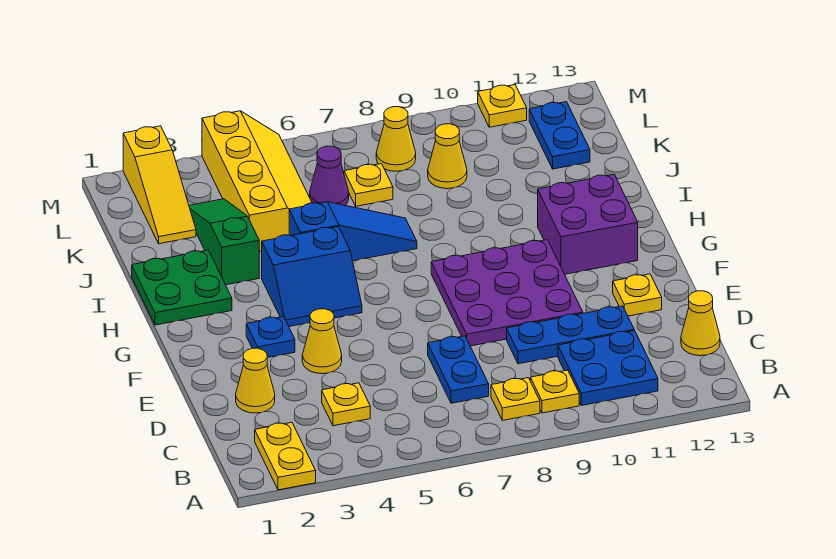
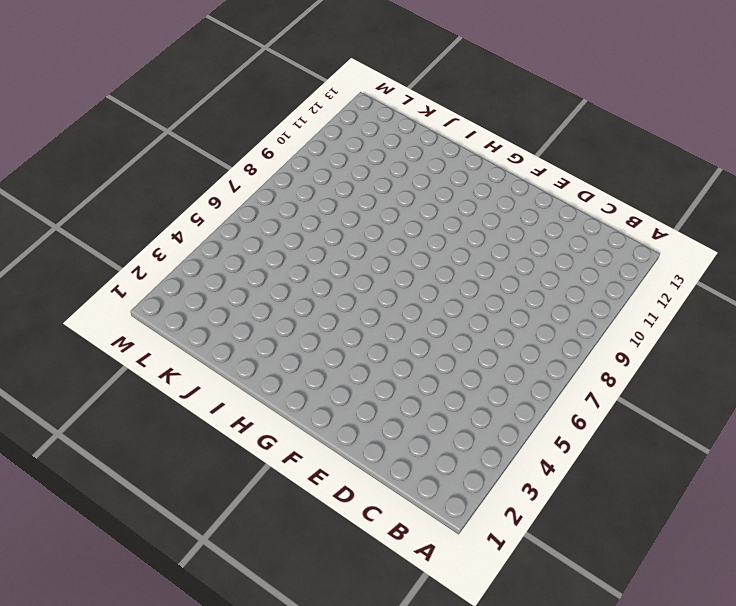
none -> yellow 1x2 plate [255,422,316,490]
none -> yellow 1x1 plate [491,378,540,420]
none -> yellow 1x1 plate [530,370,579,413]

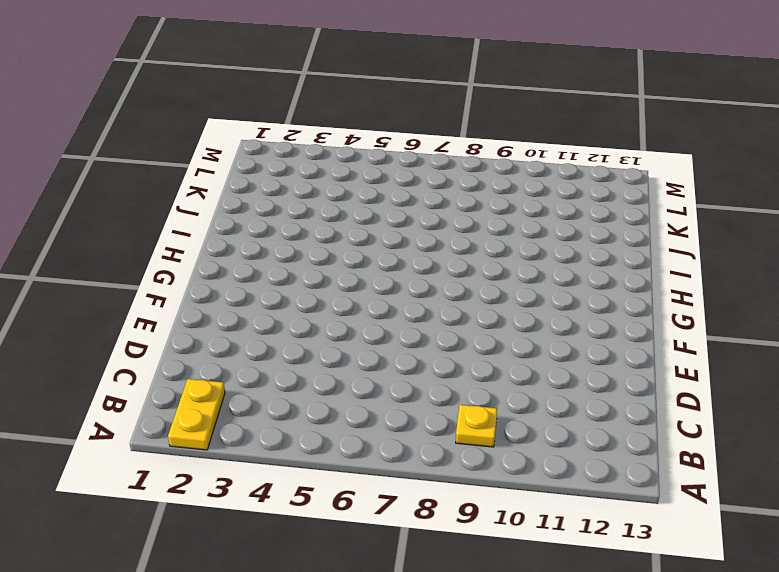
none -> yellow 1x1 plate [491,378,540,420]
none -> blue 2x2 plate [558,331,658,406]
none -> yellow 1x1 plate [322,383,370,426]

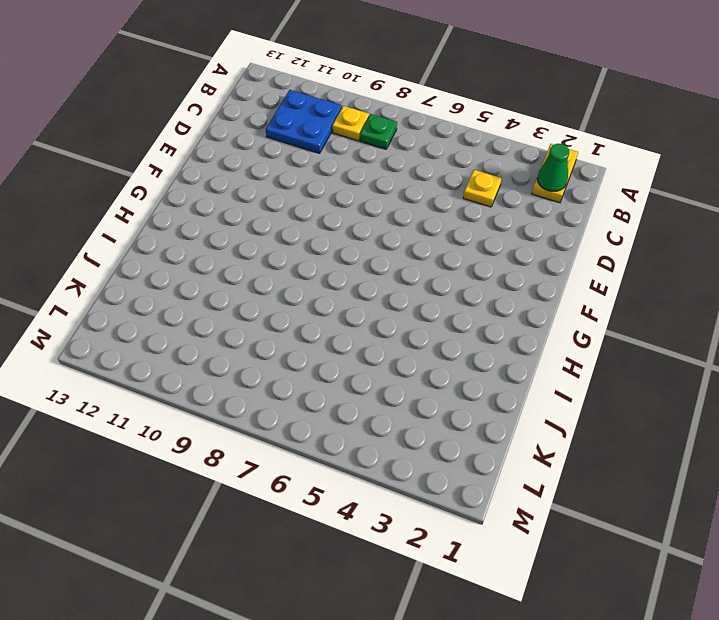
green 1x1 cone [537,144,569,191] -> none
green 1x1 plate [360,114,397,149] -> yellow 1x1 plate [491,378,540,420]
none -> blue 1x2 plate [428,336,489,403]
none -> yellow 1x1 cone [681,291,720,356]
none -> yellow 1x1 cone [236,348,275,413]

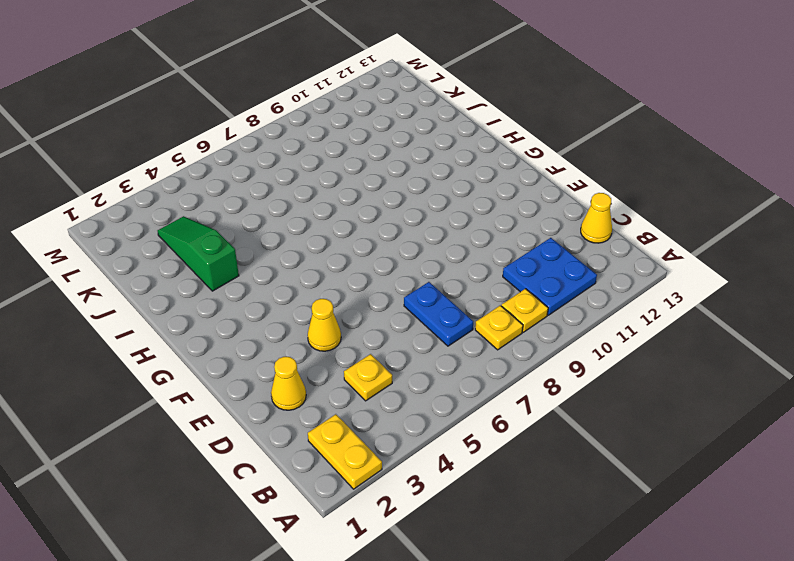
none -> blue 1x3 plate [507,306,634,364]
none -> purple 3x3 plate [431,240,583,346]
none -> yellow 1x1 plate [613,274,662,316]

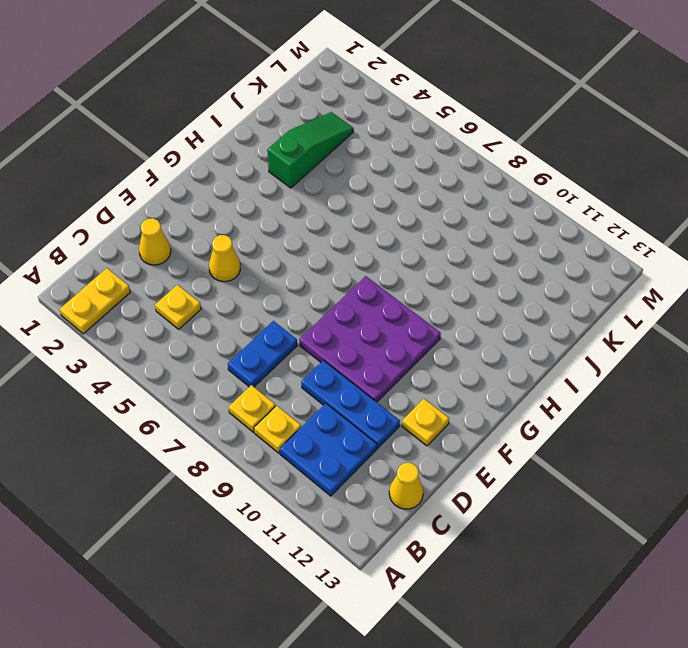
none -> blue 1x1 plate [246,317,295,358]
none -> blue 2x2 slope [262,227,362,327]
none -> purple 2x2 brick [538,175,638,274]

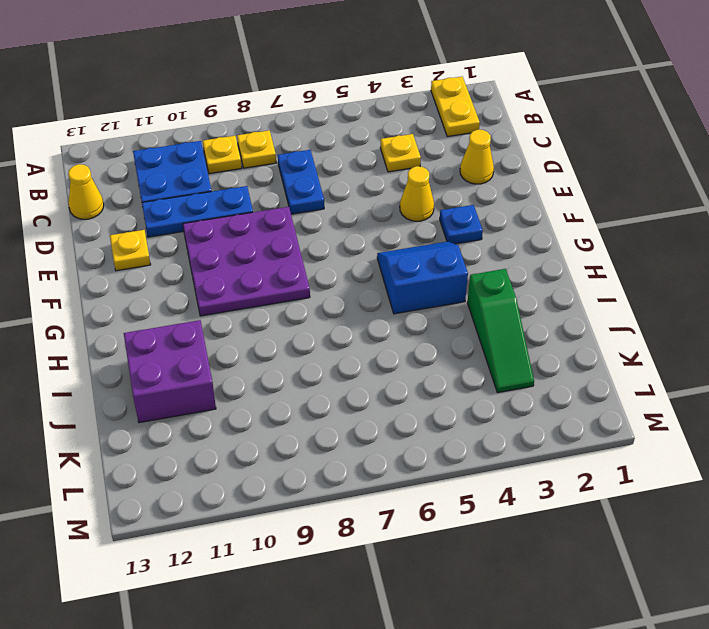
purple 2x2 brick [124,320,216,423] -> purple 2x2 brick moved to [538,175,638,274]
none -> green 2x2 plate [132,250,232,325]
none -> blue 1x3 slope [289,202,417,261]
none -> yellow 2x4 slope [202,111,312,252]

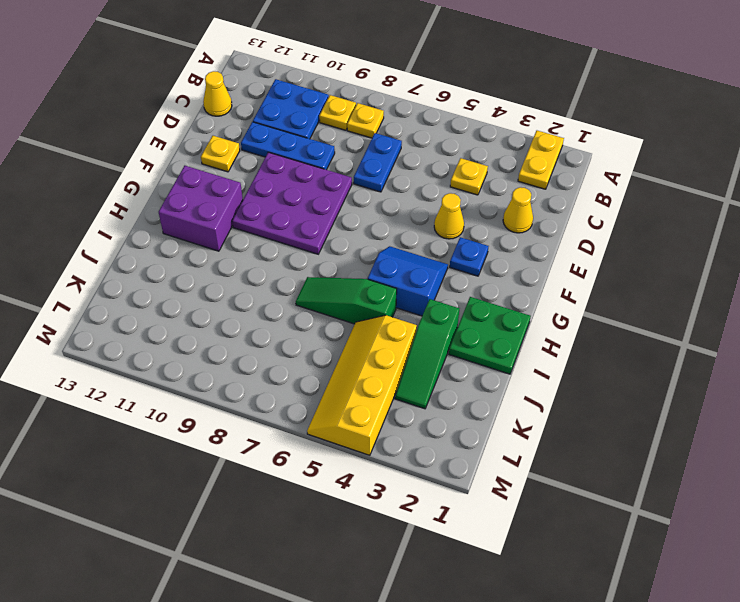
green 1x3 slope [296,277,397,324] -> blue 1x3 slope [289,202,417,261]
none -> yellow 1x3 slope [123,126,196,244]
none -> purple 1x1 cone [310,146,349,205]
none -> yellow 1x1 plate [344,164,393,206]

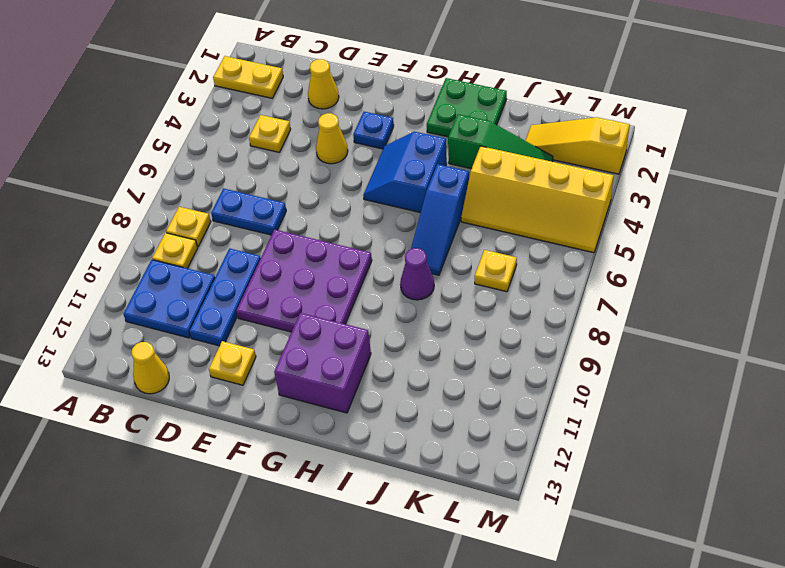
purple 1x1 cone [400,248,434,300] -> purple 1x1 cone moved to [310,146,349,205]
none -> yellow 1x1 cone [428,124,467,189]
none -> blue 1x2 plate [529,102,590,169]
none -> yellow 1x1 cone [376,107,416,171]

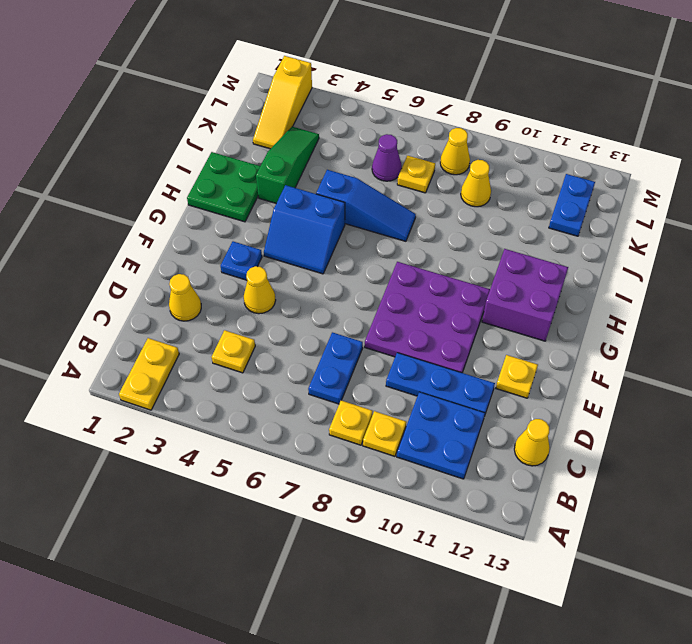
none -> yellow 2x4 slope [202,111,312,252]
none -> yellow 1x1 plate [478,85,527,127]

